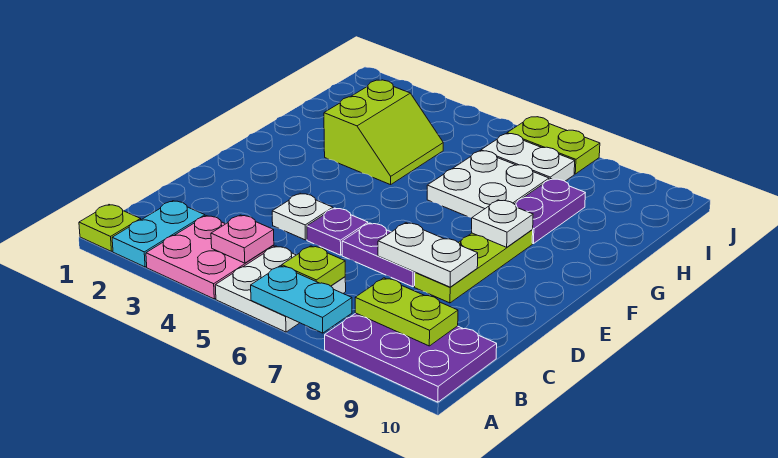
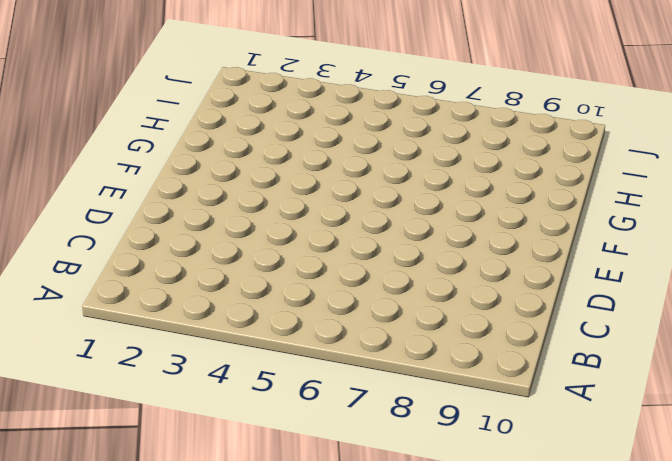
none -> lime 1x1 plate [79,205,141,251]
none -> cyan 1x2 plate [112,201,205,267]
none -> pink 2x2 plate [146,216,274,299]

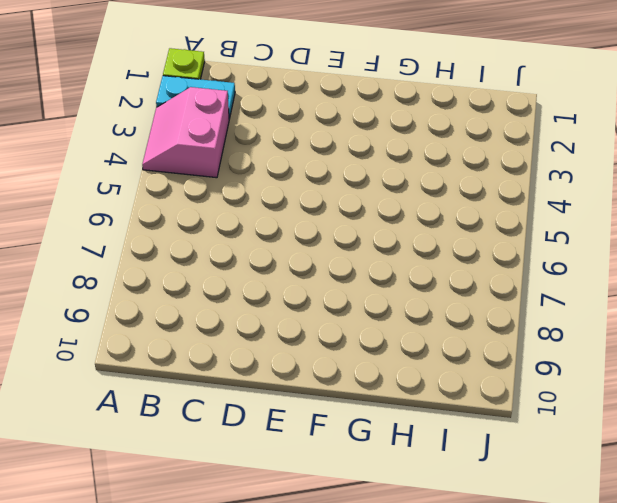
pink 2x2 slope [142,87,229,178] -> pink 2x2 plate [146,216,274,299]
none -> white 2x2 plate [215,246,346,332]
none -> purple 2x3 plate [325,313,497,402]
none -> white 1x1 plate [272,193,333,240]

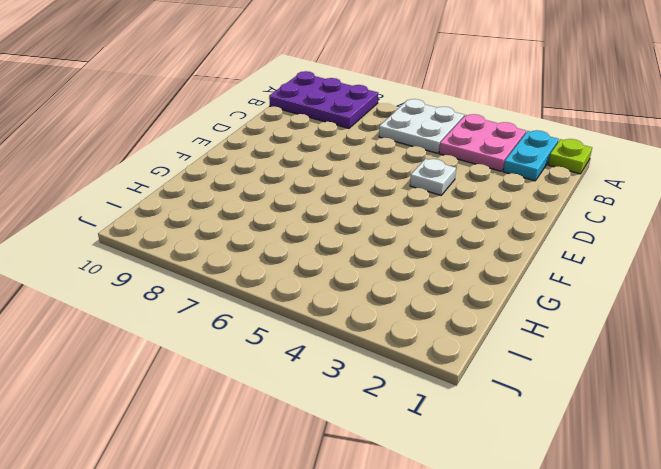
none -> purple 1x1 plate [307,208,368,255]
none -> purple 1x2 plate [342,223,415,287]
none -> lime 1x3 plate [415,230,533,303]

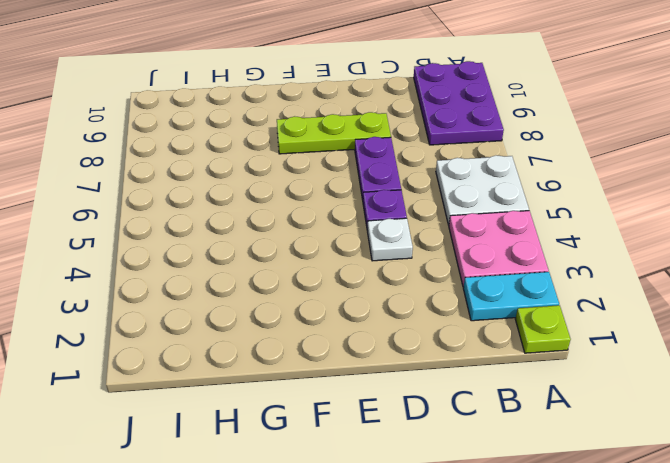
none -> lime 2x2 slope [324,80,443,185]
none -> white 2x2 plate [427,151,549,218]
none -> purple 1x2 plate [515,179,585,244]

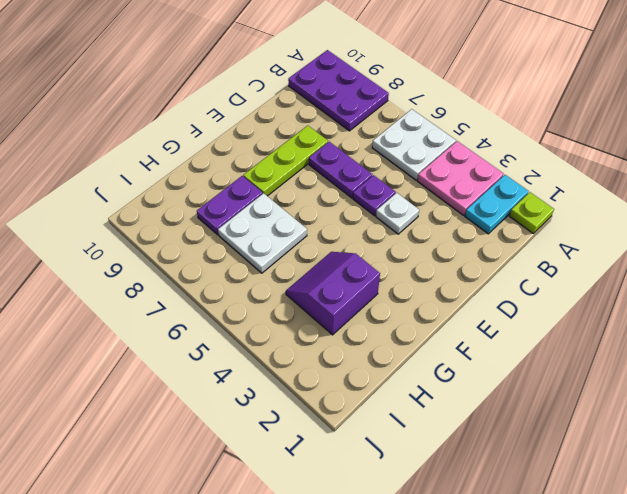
purple 2x2 slope [286,252,380,335] -> lime 2x2 slope [324,80,443,185]
none -> white 1x2 plate [481,134,575,181]
none -> lime 1x2 plate [507,117,600,174]
none -> cyan 1x2 plate [251,266,352,333]

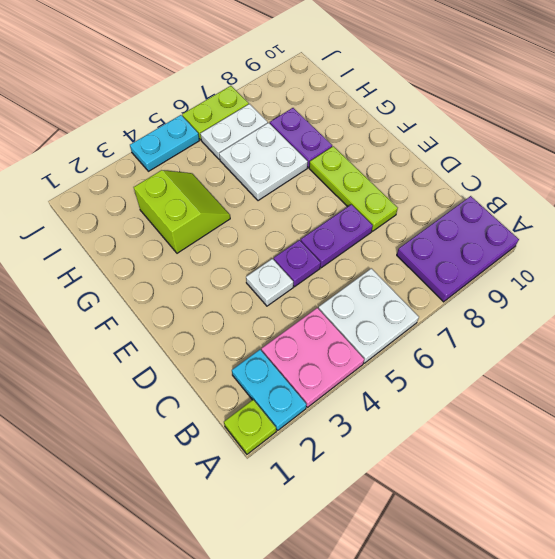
cyan 1x2 plate [130,115,199,171] -> cyan 1x2 plate moved to [251,266,352,333]
none -> pink 1x1 plate [211,215,274,263]
none -> lime 1x1 plate [282,246,345,286]
none -> lime 1x2 plate [355,278,458,346]

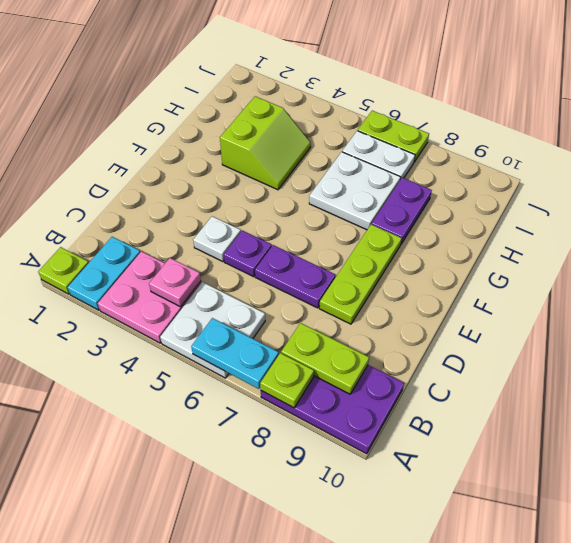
lime 1x1 plate [260,353,314,408] -> lime 1x1 plate moved to [282,246,345,286]
none -> white 1x2 plate [378,223,478,287]
none -> white 1x1 plate [472,200,533,247]

